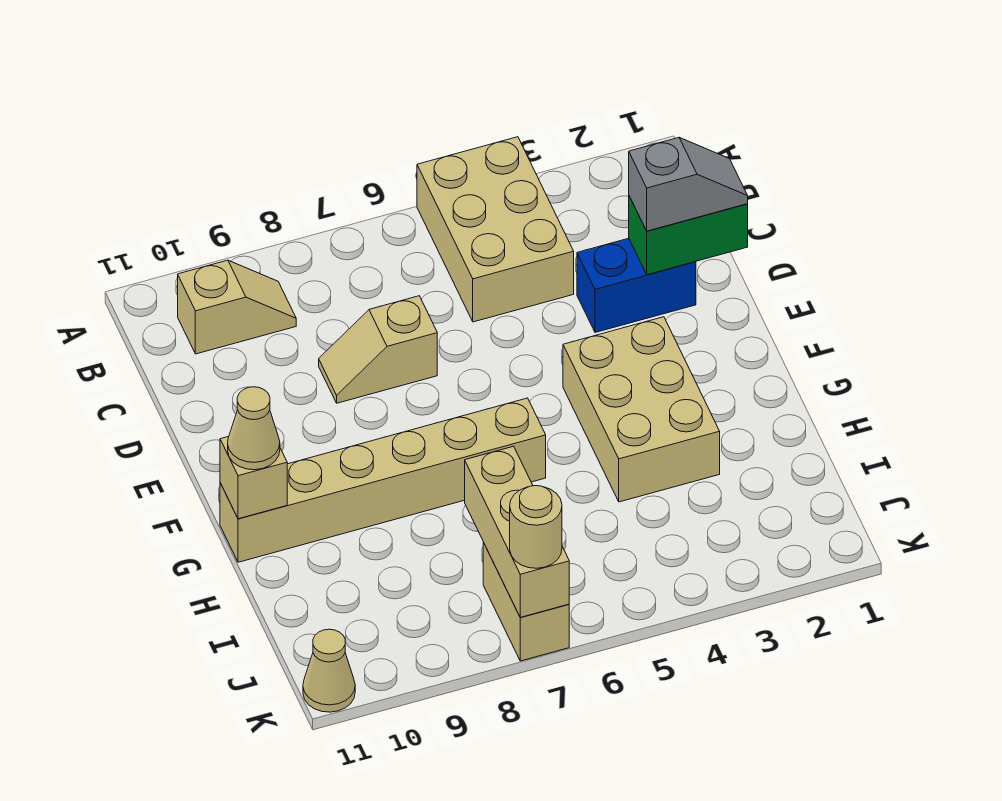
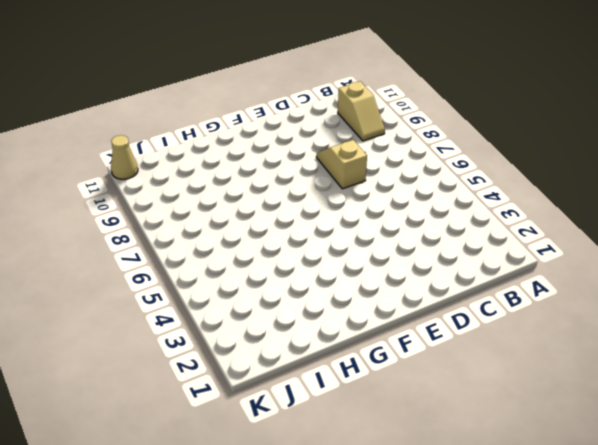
none -> tan 2x3 brick [417,137,574,322]
none -> blue 1x2 brick [577,238,696,332]
none -> tan 2x3 brick [563,317,720,502]

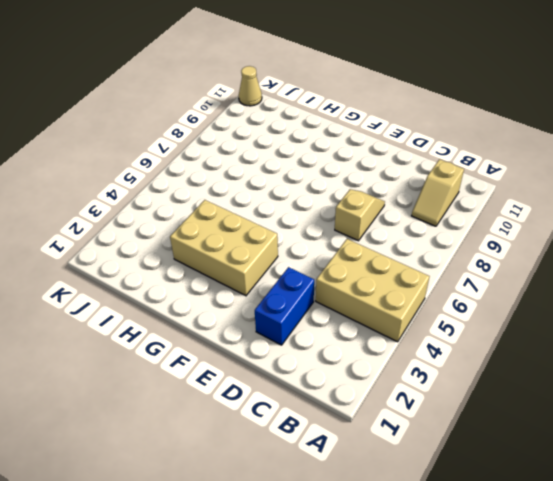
none -> tan 1x6 brick [220,398,546,562]
none -> tan 1x2 brick [483,543,569,661]
none -> green 1x2 brick [629,196,748,275]

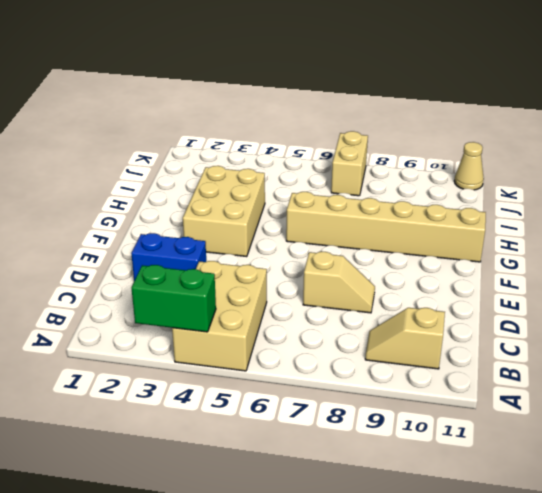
green 1x2 brick [131,265,216,332] -> green 1x2 brick moved to [629,196,748,275]
none -> tan 1x1 brick [220,437,287,519]
none -> tan 1x3 brick [465,446,569,617]
none -> grey 1x2 slope [629,138,748,231]

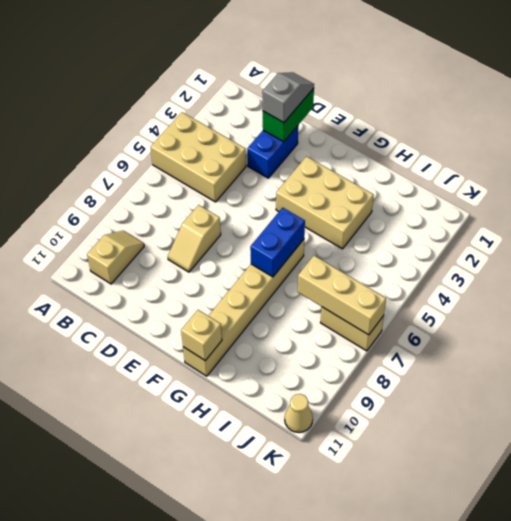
blue 1x2 brick [250,208,305,277] -> none
none -> tan 1x1 cone [228,387,280,470]
none -> tan 1x1 round brick [510,486,562,568]

